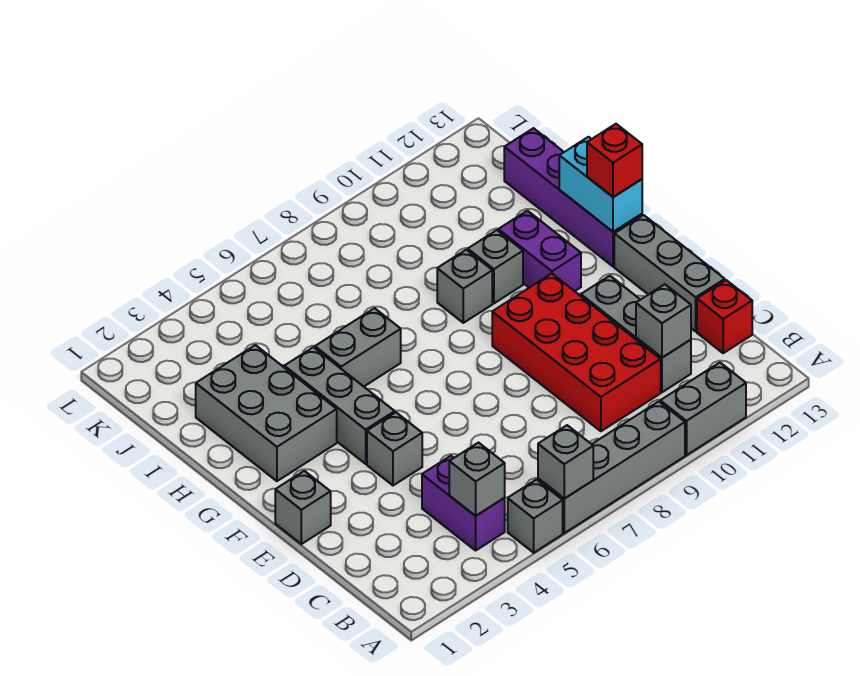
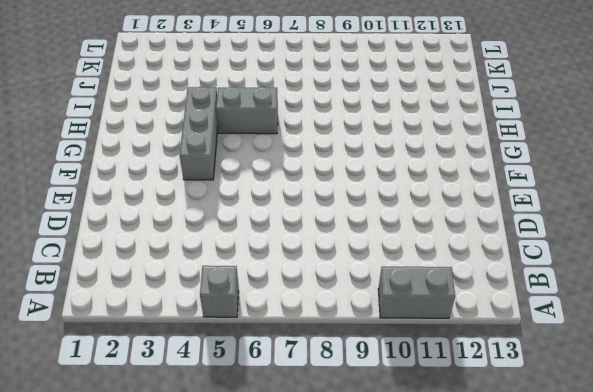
none -> grey 1x4 brick [538,402,685,533]
none -> purple 1x2 brick [422,456,505,550]
none -> red 2x4 brick [492,274,661,431]

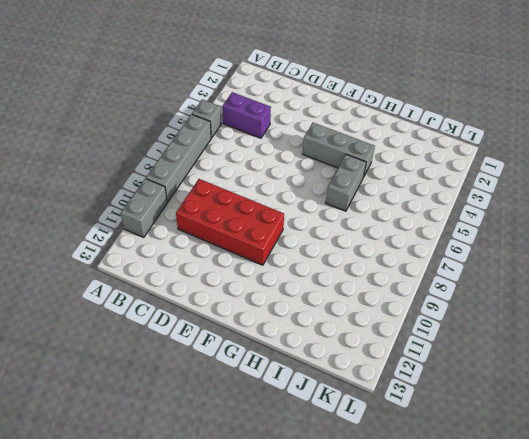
none -> grey 1x3 brick [581,276,691,392]
none -> red 1x1 brick [697,280,752,353]
none -> grey 1x3 brick [614,215,725,331]

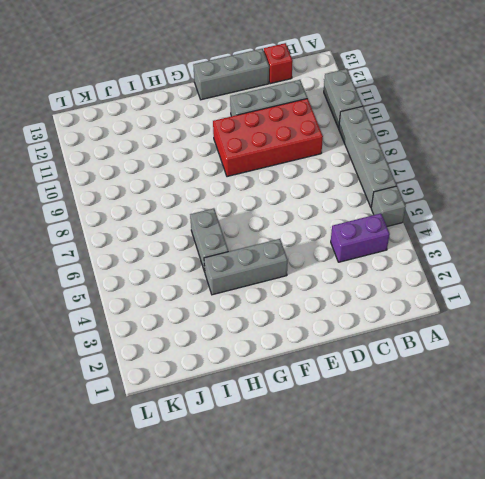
none -> grey 1x1 brick [275,471,331,544]
none -> grey 1x1 brick [367,412,422,486]
none -> grey 2x3 brick [196,345,337,481]

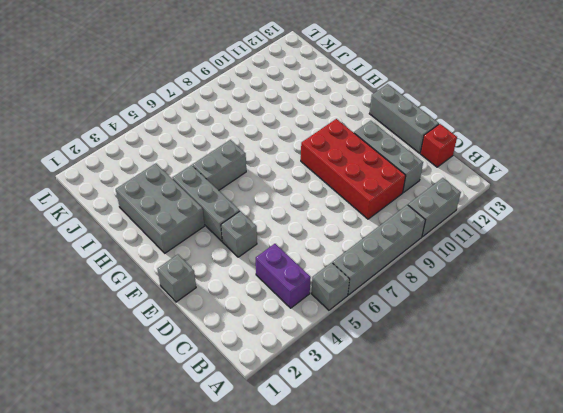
none -> purple 1x2 brick [498,211,581,291]
none -> purple 1x4 brick [504,128,642,267]
none -> grey 1x1 brick [437,250,492,323]

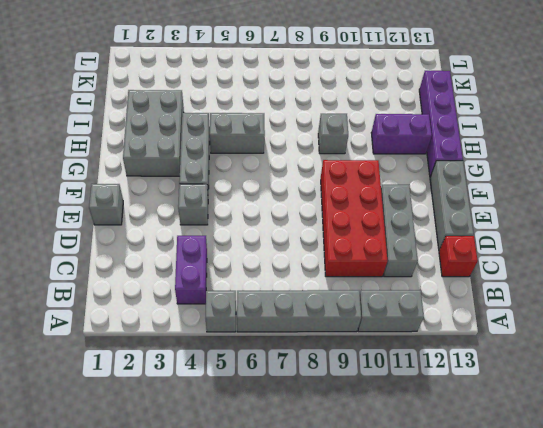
purple 1x2 brick [371,114,432,154] -> purple 1x2 brick turned to [498,211,581,291]
none -> grey 1x1 brick [468,230,523,303]
none -> grey 1x1 brick [538,425,593,499]
none -> grey 1x1 brick [449,443,505,516]

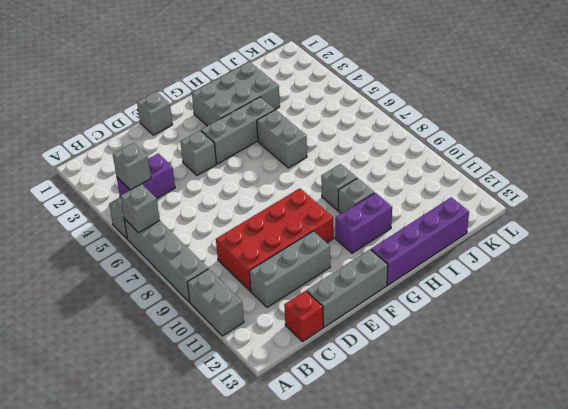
none -> grey 1x1 brick [636,284,691,358]
none -> cyan 1x2 brick [559,137,642,232]
none -> red 1x1 brick [587,124,642,197]

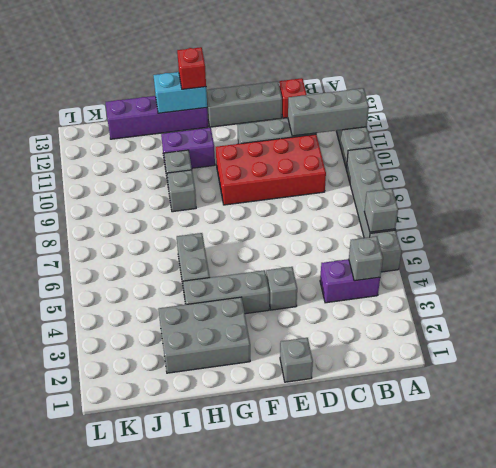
grey 1x3 brick [288,88,369,136] -> grey 1x1 brick [636,284,691,358]

